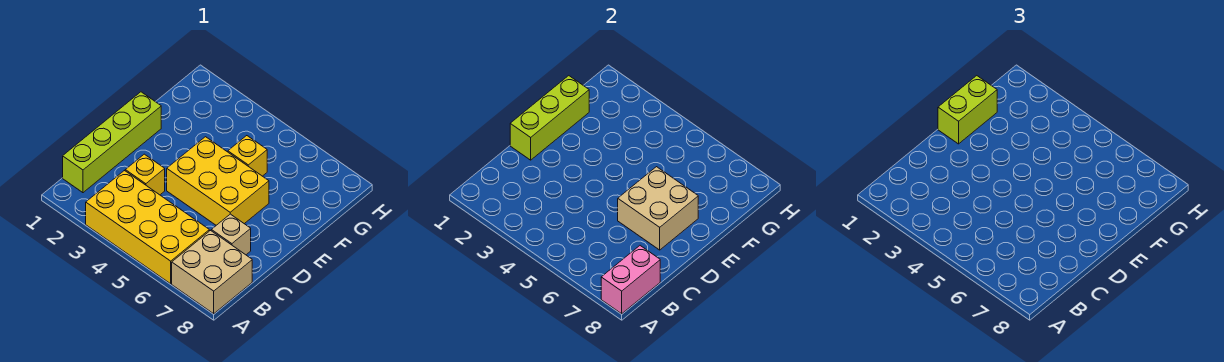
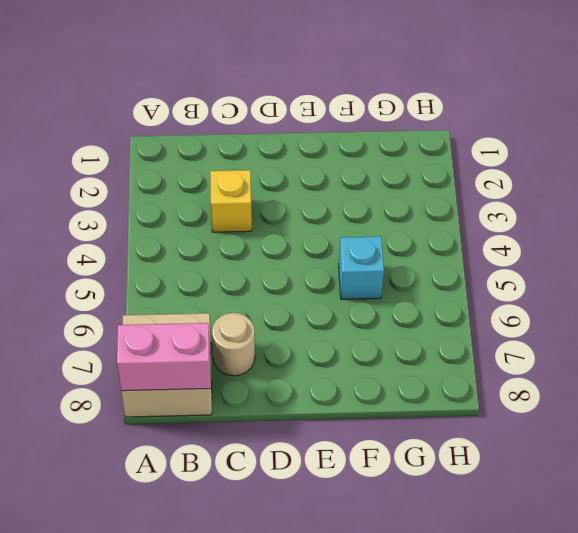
tan 1x1 round brick [212,313,255,376] -> tan 1x1 brick [211,214,251,255]
cyan 1x1 brick [339,236,384,299] -> yellow 1x1 brick [228,136,267,176]
none -> yellow 2x4 brick [86,171,209,284]
none -> lime 1x4 brick [63,92,161,193]

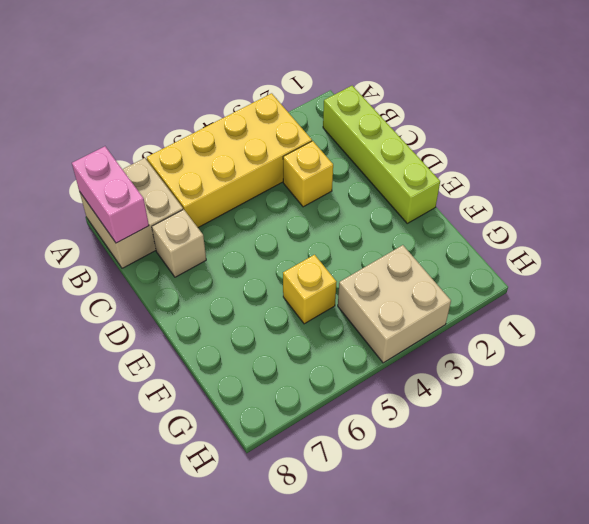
tan 2x2 brick [338,245,451,363] -> tan 2x2 brick moved to [618,167,698,250]
none -> yellow 2x3 brick [167,137,269,225]
none -> lime 1x3 brick [510,76,589,160]

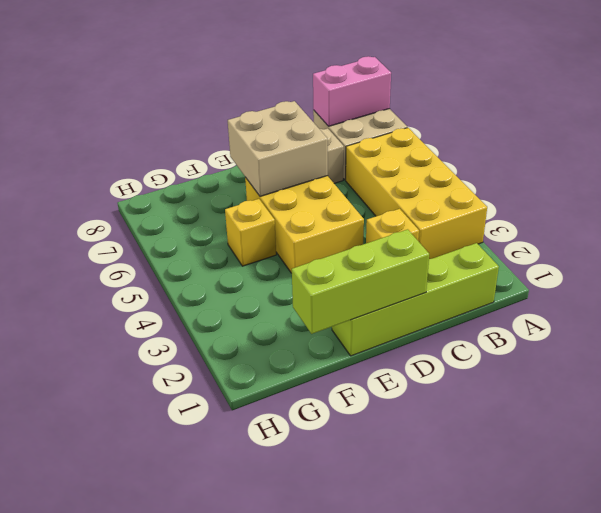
none -> lime 1x2 brick [938,76,997,144]

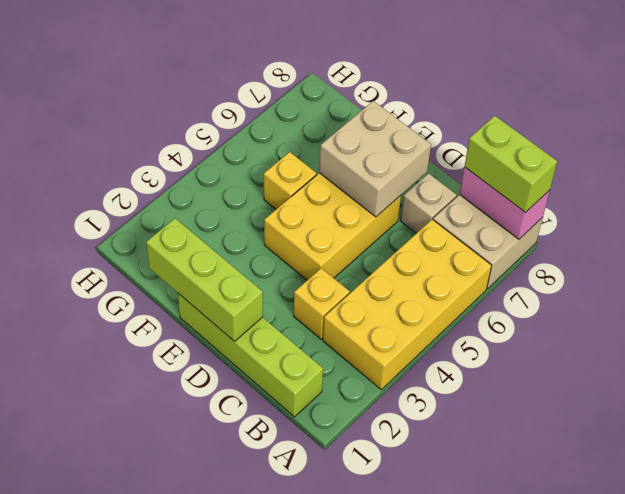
lime 1x2 brick [464,116,557,212] -> lime 1x2 brick moved to [938,76,997,144]

